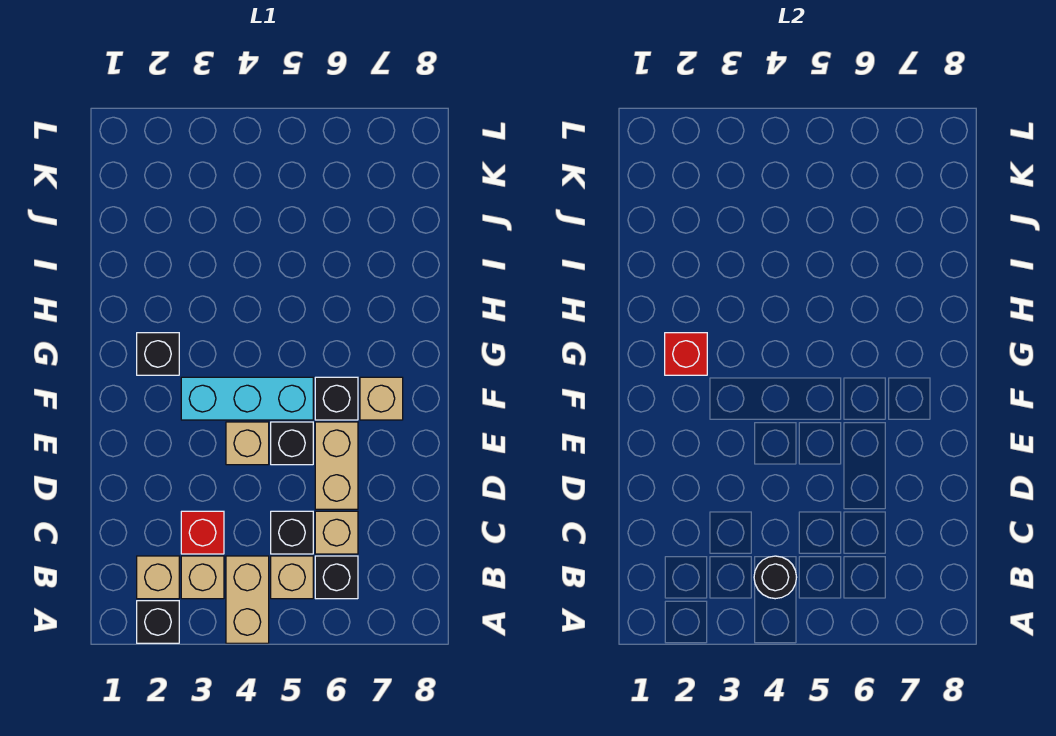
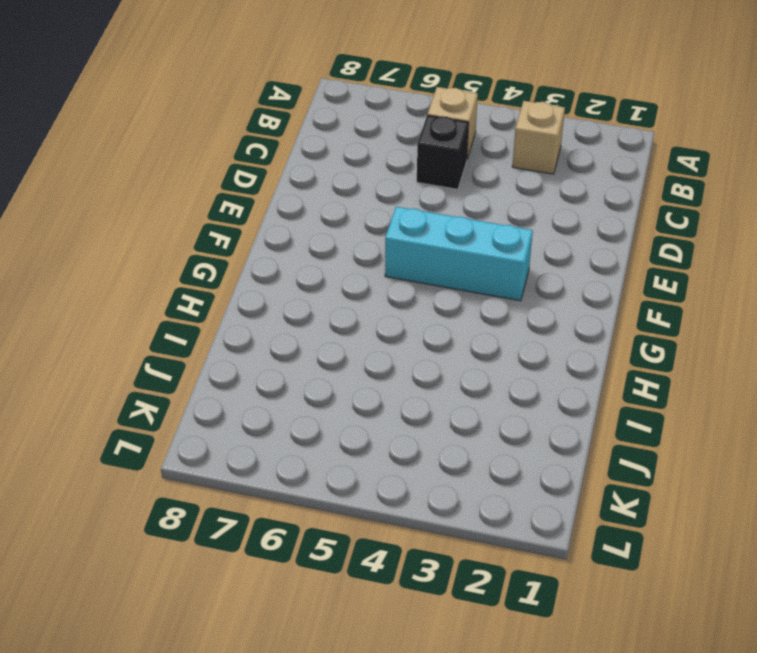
none -> black 1x1 brick [137,601,179,643]
none -> tan 1x2 brick [226,556,269,643]
none -> tan 1x1 brick [137,556,179,599]

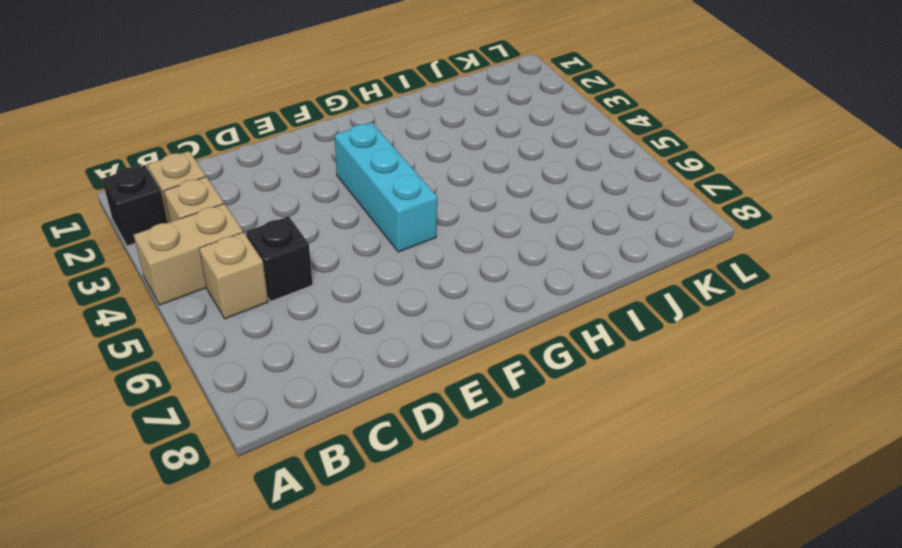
none -> black 1x1 brick [315,556,358,599]
none -> red 1x1 brick [181,511,224,554]
none -> tan 1x1 brick [315,511,358,554]

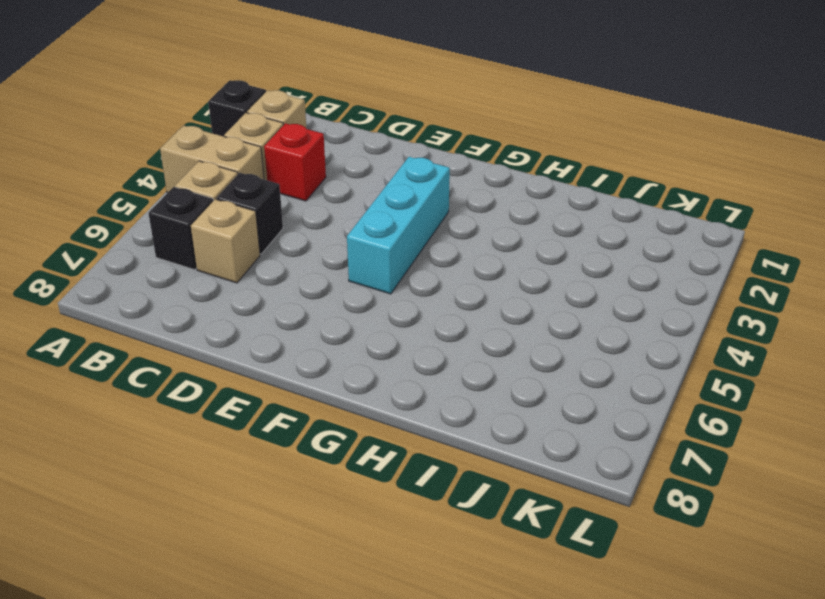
none -> tan 1x2 brick [315,422,358,509]
none -> tan 1x1 brick [226,422,269,465]
none -> black 1x1 brick [271,422,313,465]

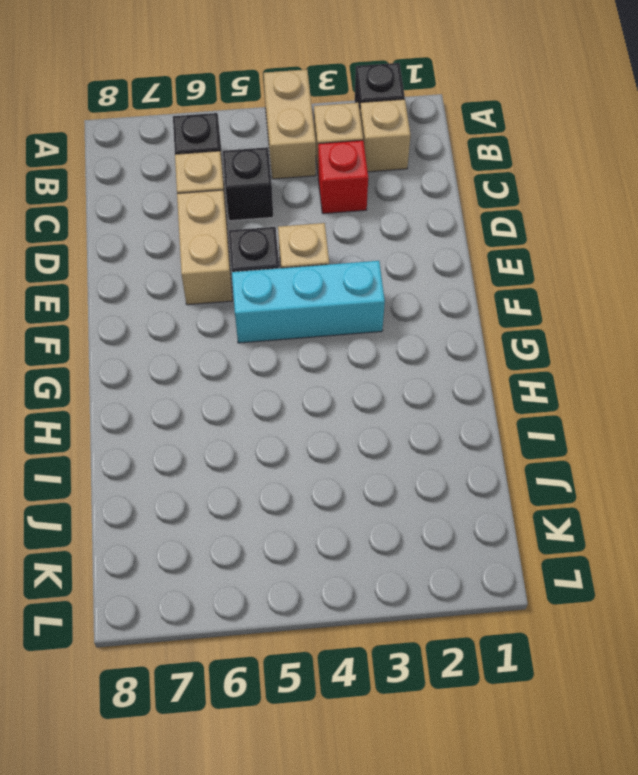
none -> tan 1x1 brick [271,556,313,599]
none -> black 1x1 brick [315,377,358,420]
none -> tan 1x1 brick [360,377,403,420]

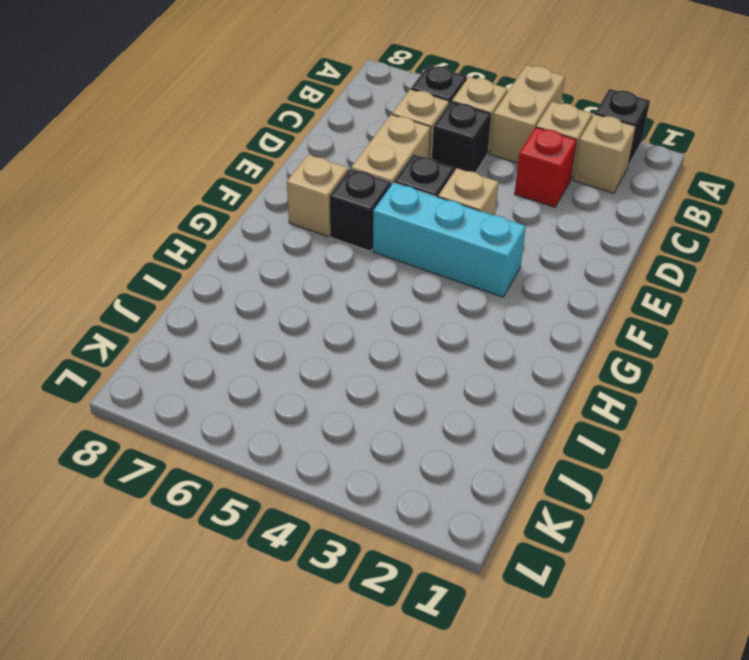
none -> black 1x1 brick [137,333,179,375]
none -> black 1x1 round brick [754,556,797,599]
none -> red 1x1 brick [665,333,707,375]

